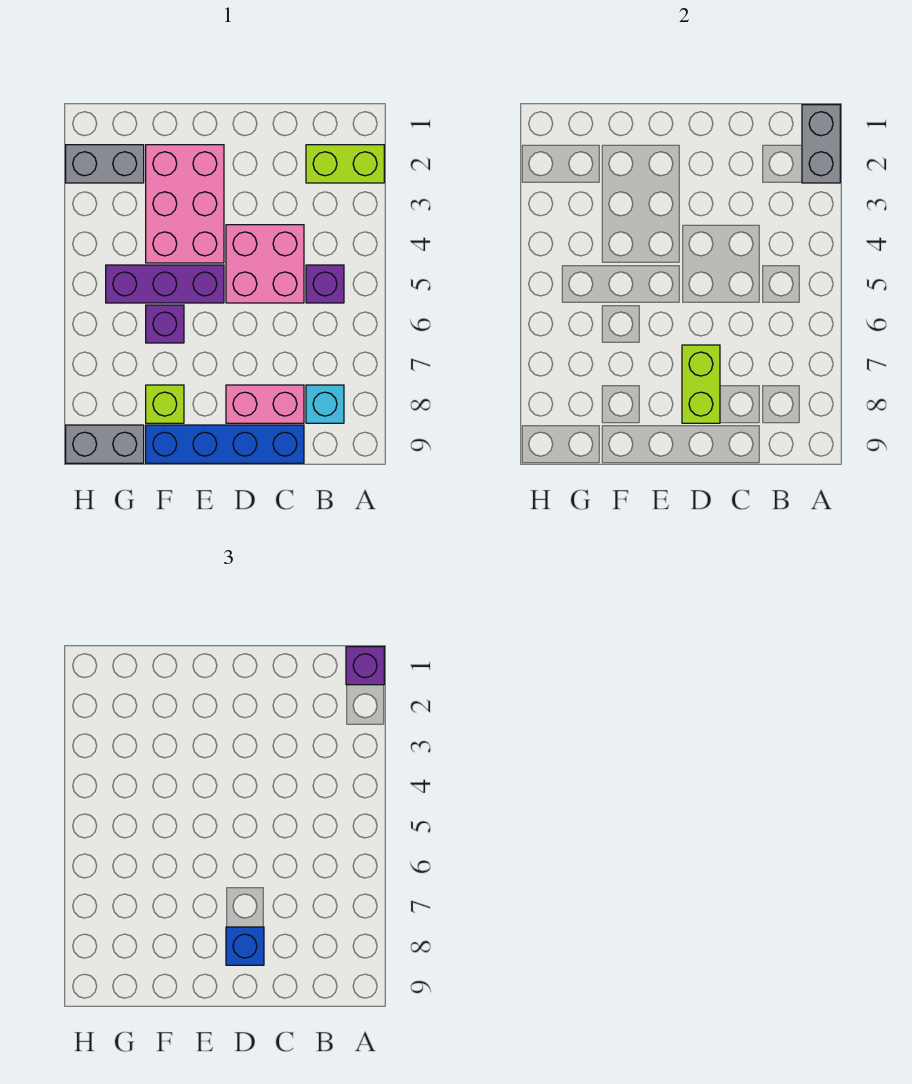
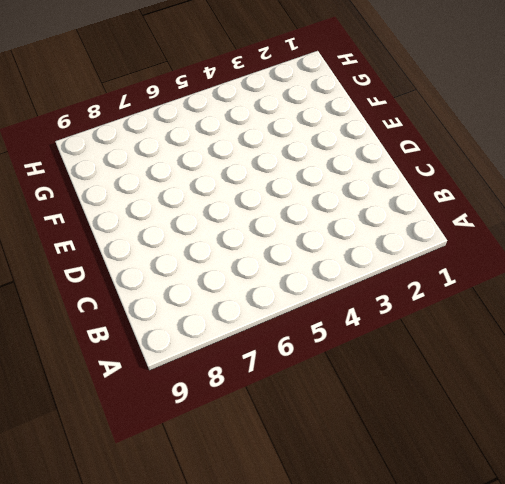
none -> lime 1x2 brick [306,145,384,183]
none -> purple 1x1 brick [306,265,344,303]
none -> cyan 1x1 brick [306,385,344,423]

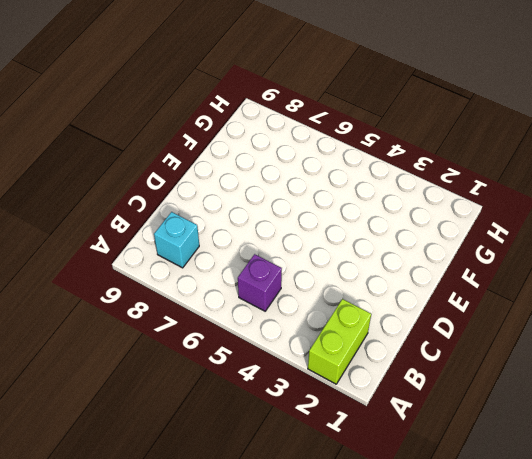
none -> pink 2x2 brick [226,225,304,303]
none -> pink 1x2 brick [226,385,304,423]
none -> blue 1x4 brick [146,425,304,463]

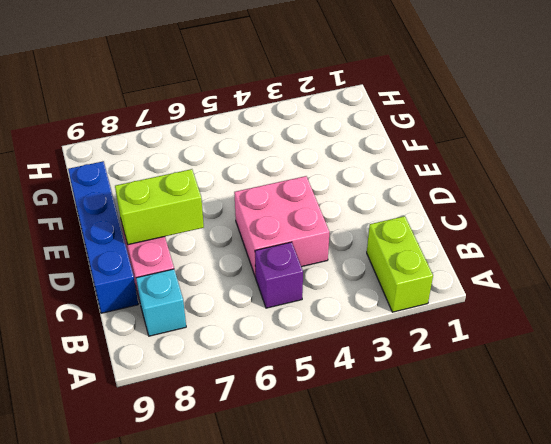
none -> pink 2x3 brick [146,145,224,263]
none -> purple 1x3 brick [106,265,224,303]
none -> purple 1x1 brick [146,305,184,343]

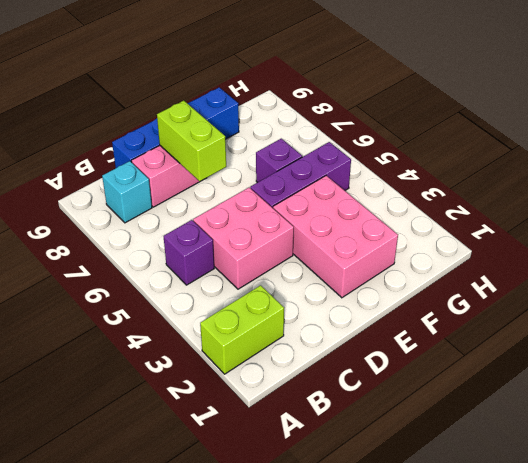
none -> lime 1x1 brick [146,385,184,423]
none -> grey 1x2 brick [66,145,144,183]
none -> grey 1x2 brick [66,425,144,463]

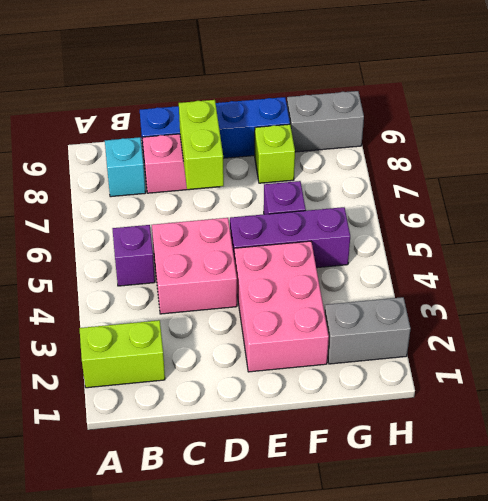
none -> grey 1x2 brick [802,105,840,183]
none -> purple 1x1 brick [346,647,384,685]
none -> blue 1x1 brick [226,927,264,965]

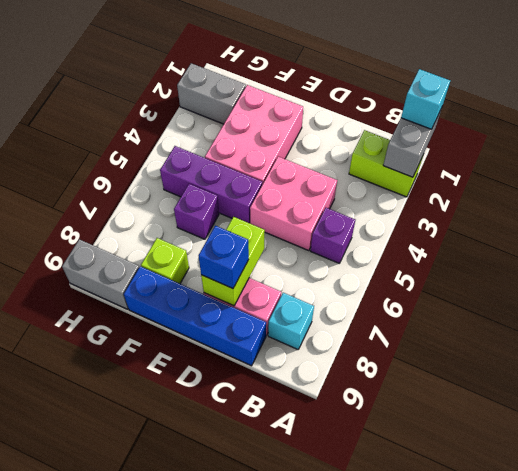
cyan 1x1 brick [401,69,450,129] -> purple 1x1 brick [346,647,384,685]

